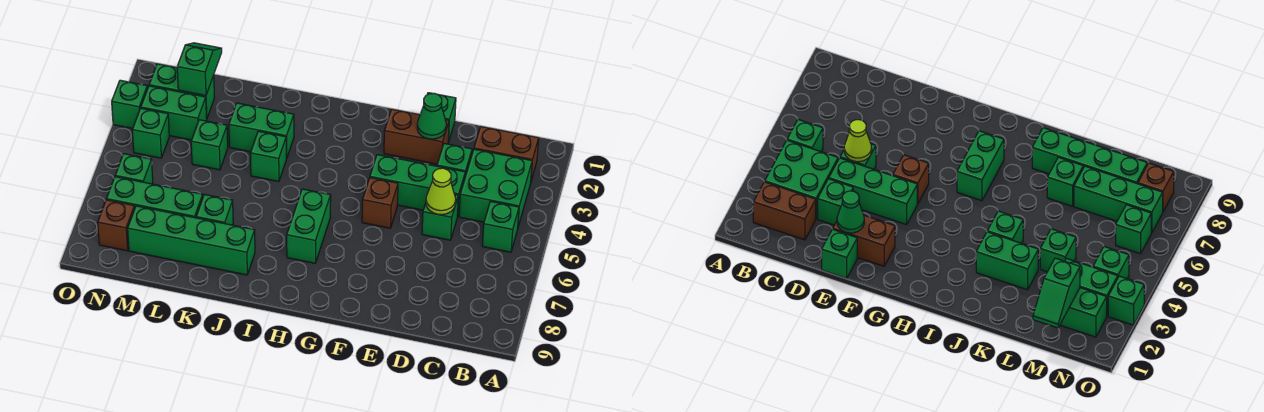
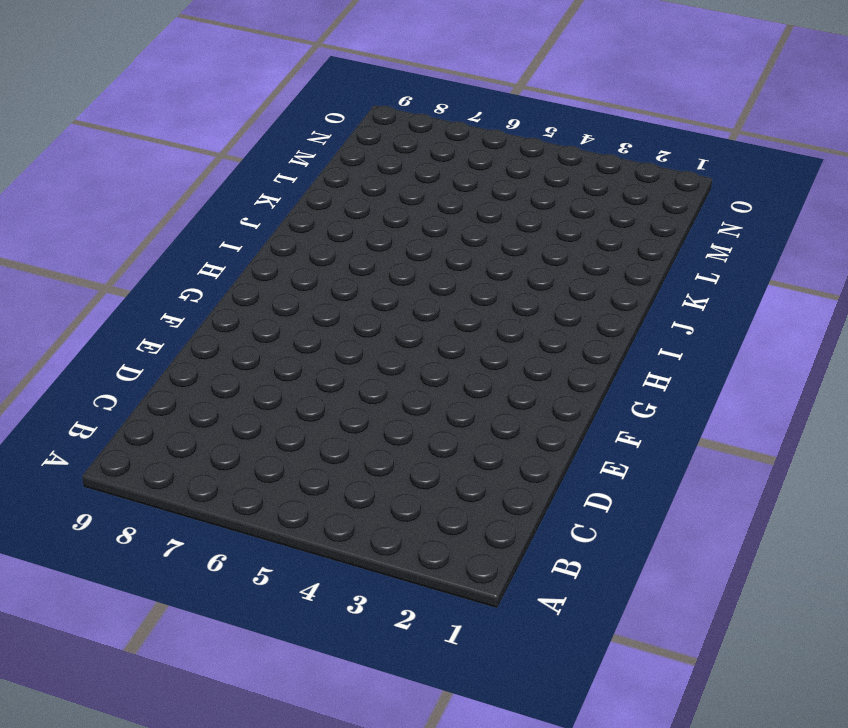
none -> brown 1x2 brick [474,127,539,180]
none -> green 2x2 brick [459,149,532,226]
none -> green 1x1 brick [482,201,519,252]

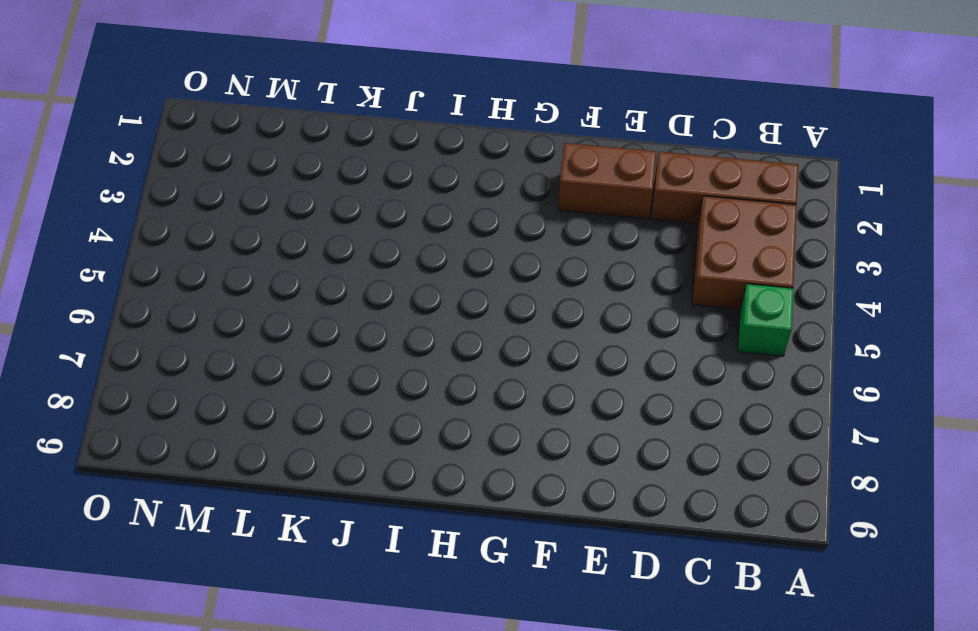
brown 1x3 brick [651,152,798,223] -> brown 1x2 brick [474,127,539,180]
brown 2x2 brick [692,196,797,309] -> green 2x2 brick [459,149,532,226]
none -> green 1x1 brick [437,143,472,176]
none -> green 1x3 brick [370,155,465,217]
none -> green 1x1 brick [422,194,458,240]

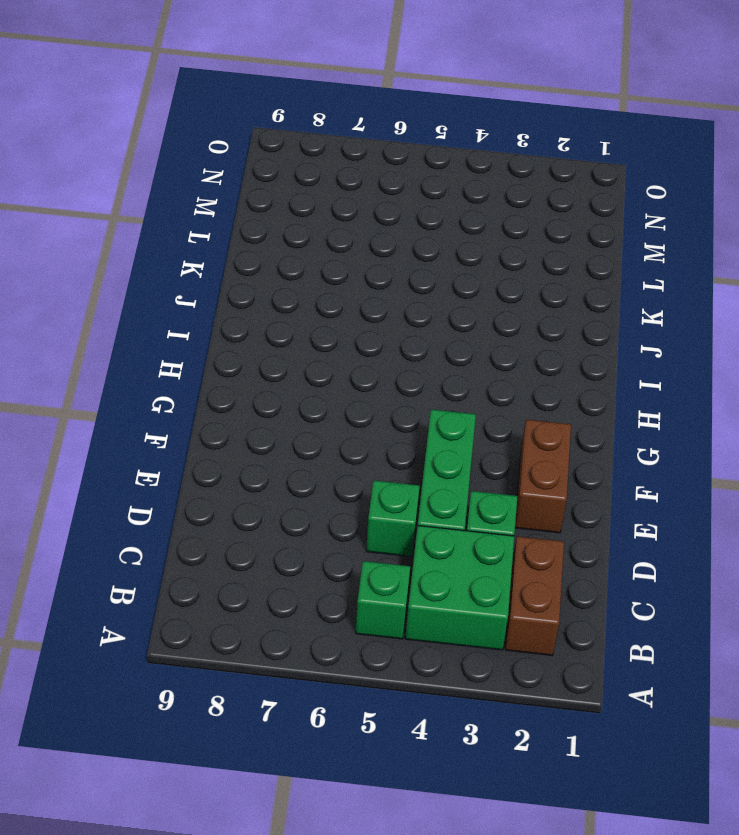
none -> green 1x1 brick [427,93,456,142]
none -> brown 1x1 brick [362,178,398,228]
none -> green 1x2 brick [287,189,331,263]

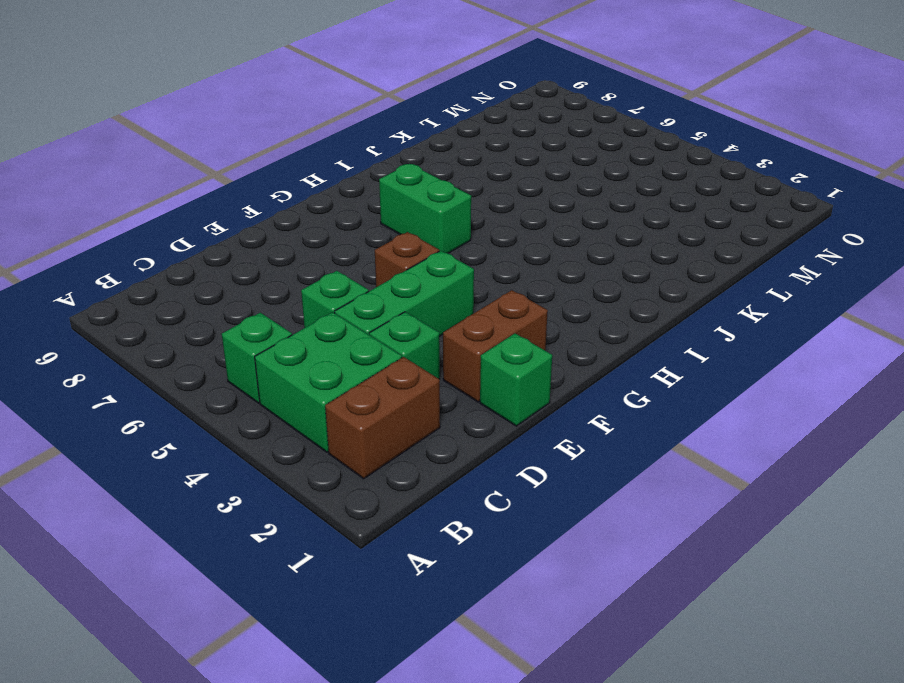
none -> green 1x2 brick [229,103,294,158]
none -> green 1x1 brick [250,131,287,182]
none -> green 1x4 brick [128,206,255,275]

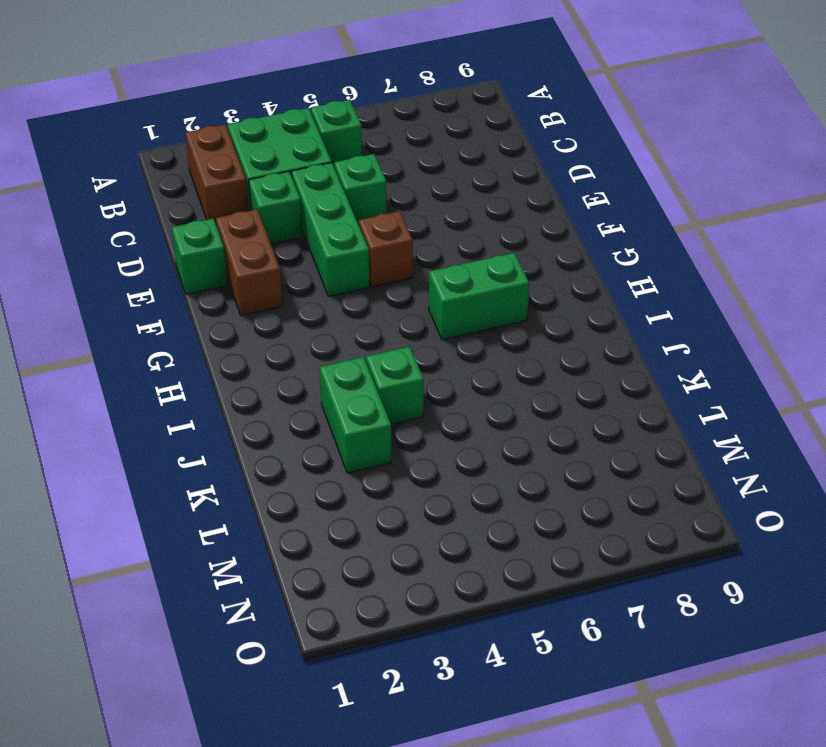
none -> green 1x4 brick [128,206,255,275]
none -> green 1x1 brick [196,194,233,225]
none -> green 1x1 brick [191,120,228,170]

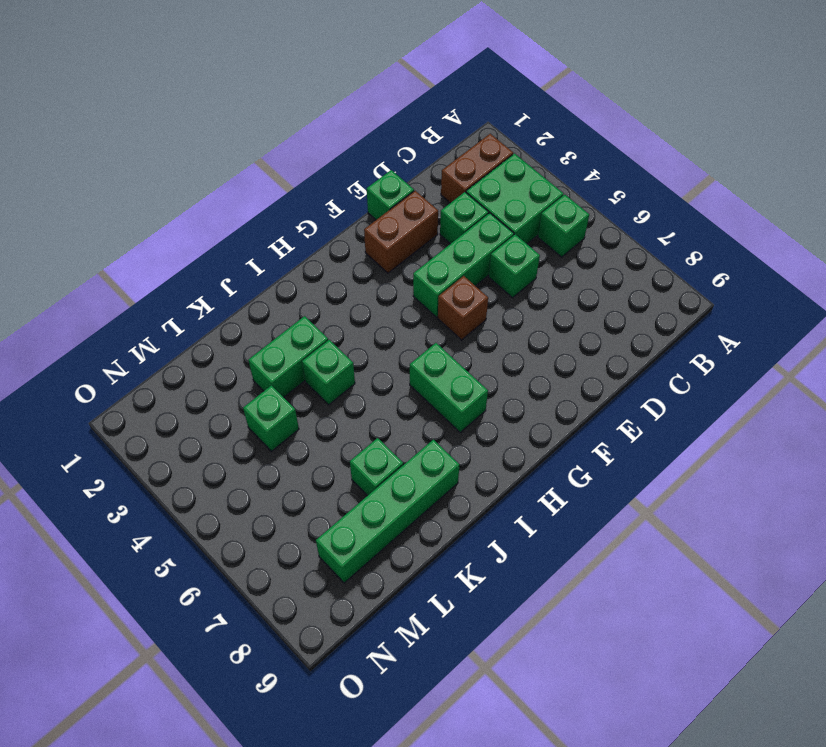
none -> green 1x3 brick [106,177,203,218]
none -> green 1x2 brick [149,64,215,119]
none -> green 1x2 brick [141,86,207,140]

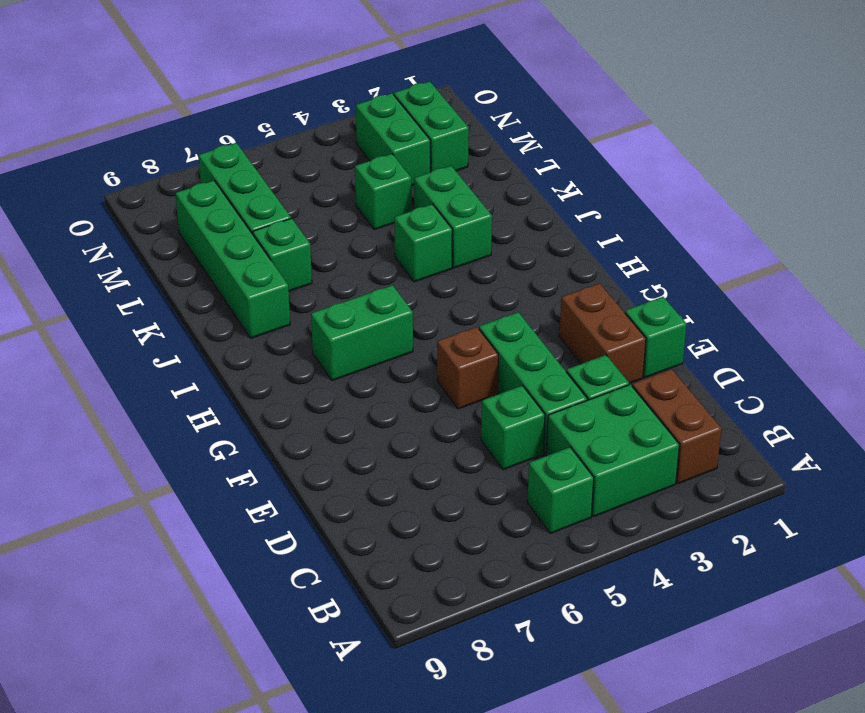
none -> green 1x1 brick [132,108,169,158]
none -> green 1x1 brick [115,154,153,184]
none -> brown 1x1 brick [98,200,135,251]

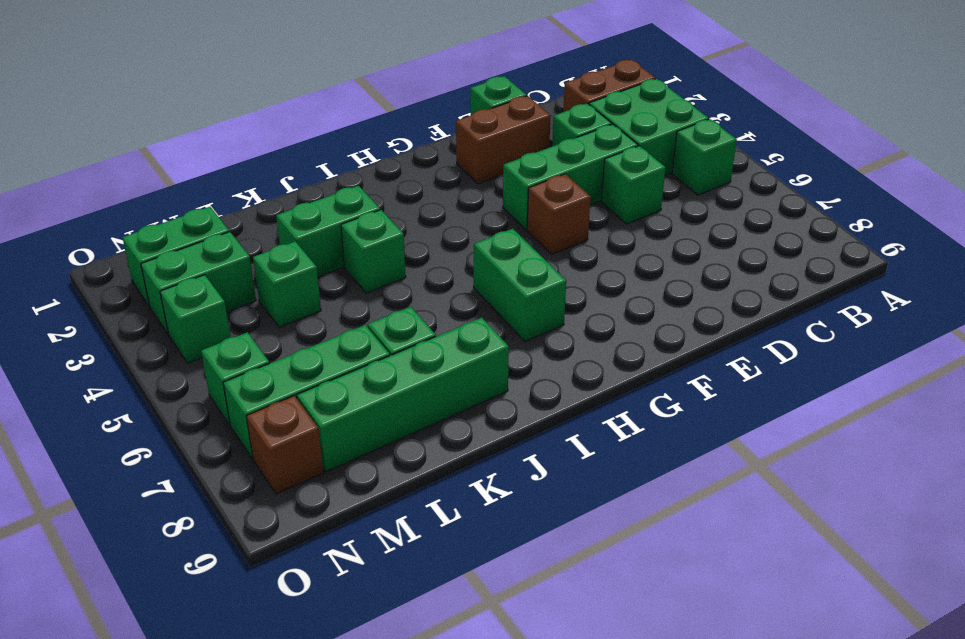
none -> green 1x1 brick [112,80,148,128]
none -> lime 1x1 cone [426,168,456,215]
none -> green 1x1 cone [417,93,446,139]

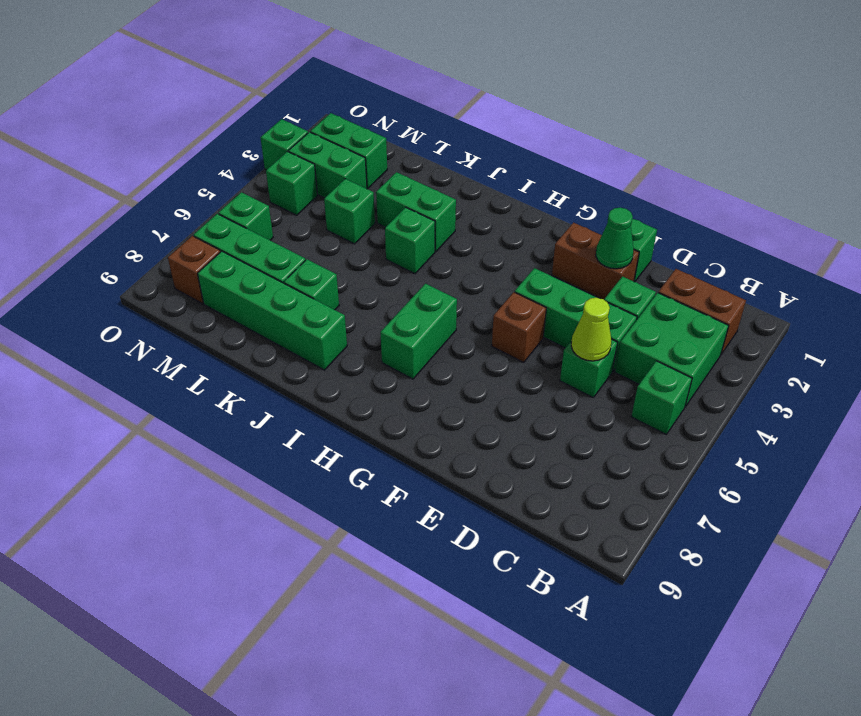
none -> green 1x2 slope [177,43,222,96]

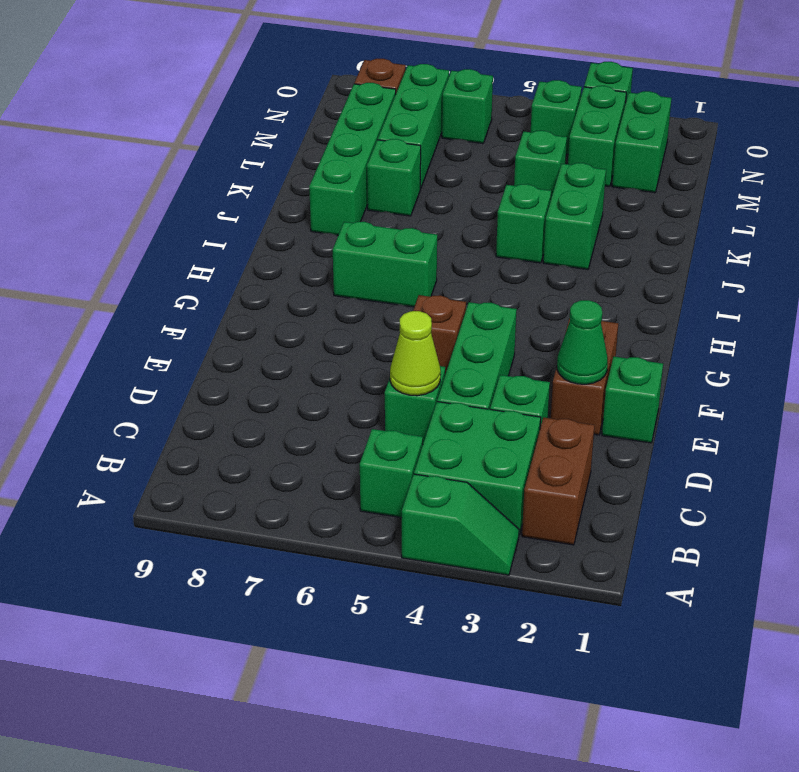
green 1x2 slope [402,474,519,575] -> green 1x2 slope moved to [177,43,222,96]

